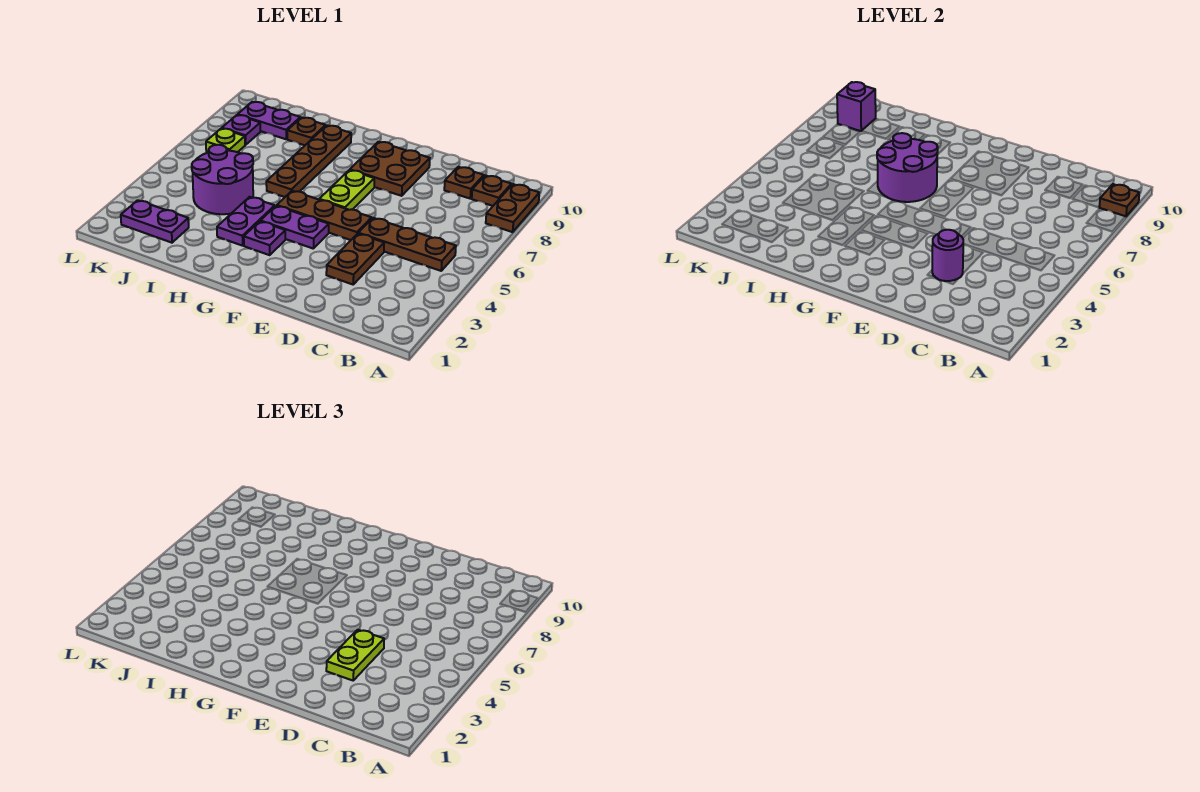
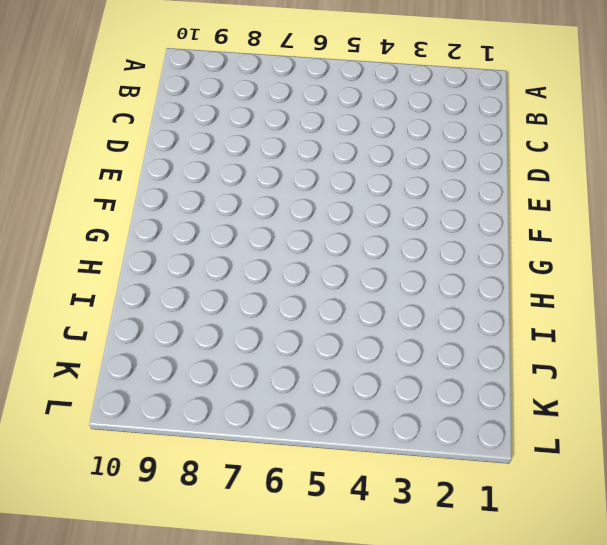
none -> brown 1x2 plate [486,184,539,232]
none -> brown 1x3 plate [358,218,456,271]
none -> brown 1x1 plate [472,175,511,206]

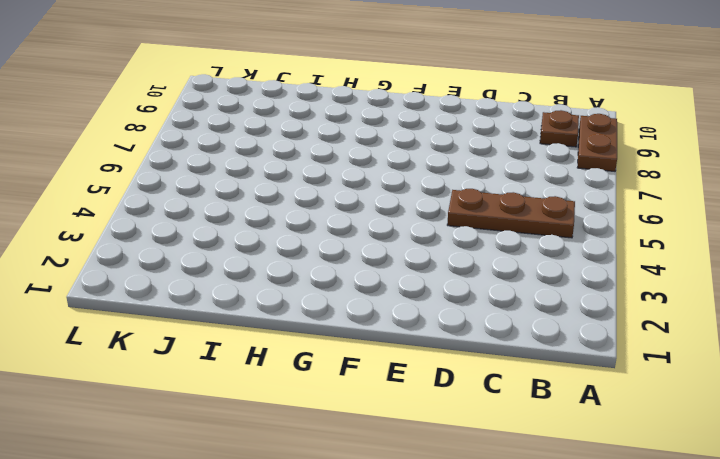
none -> brown 1x1 plate [444,167,484,198]
none -> brown 1x2 plate [326,234,384,284]
none -> brown 1x3 plate [277,191,372,240]

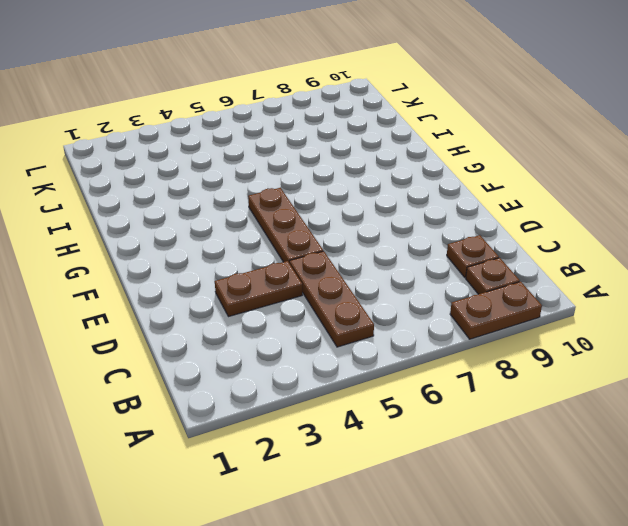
none -> brown 2x2 plate [350,142,430,196]
none -> purple 1x2 plate [261,206,329,249]
none -> lime 1x2 plate [319,170,374,210]

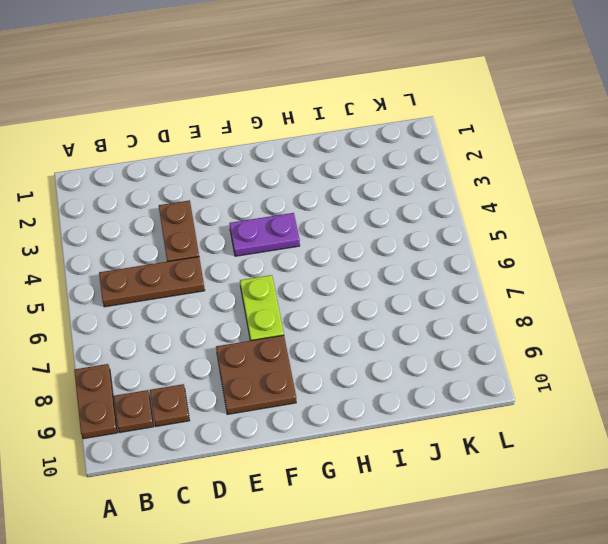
none -> brown 1x3 plate [277,191,372,240]
none -> purple 1x1 plate [244,221,285,255]
none -> purple 1x2 plate [217,197,275,246]

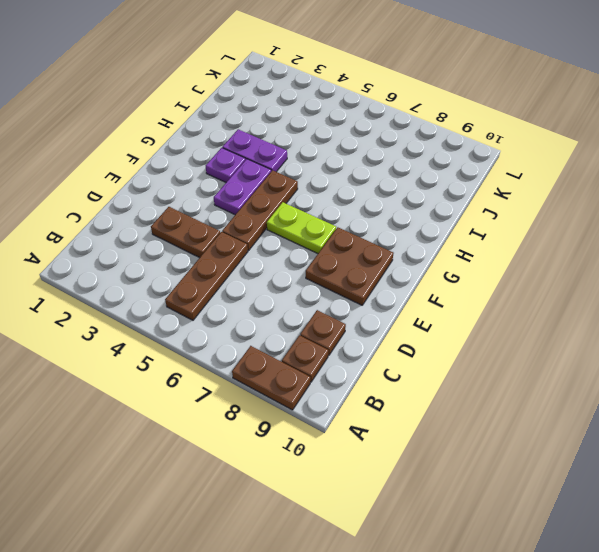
none -> brown 1x4 plate [266,125,351,197]
none -> purple 2x2 round brick [192,145,253,214]
none -> brown 1x1 plate [287,118,326,145]

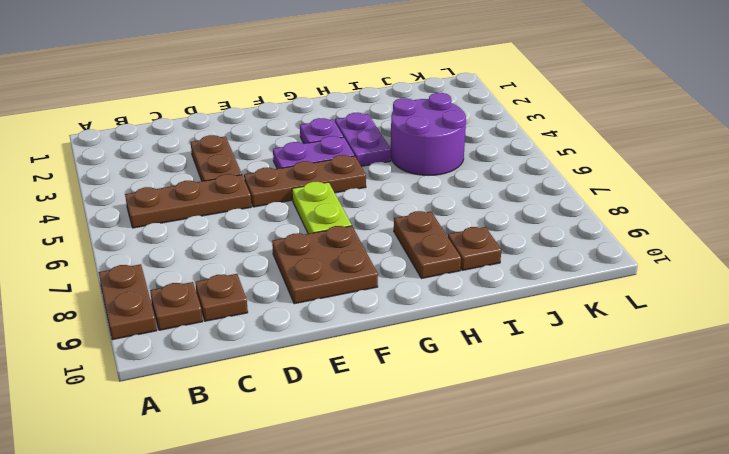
brown 1x2 plate [394,211,461,279] -> brown 1x4 plate [266,125,351,197]
none -> purple 1x2 plate [121,200,189,243]
none -> purple 1x2 plate [238,102,300,139]
none -> lime 1x1 plate [206,128,245,152]

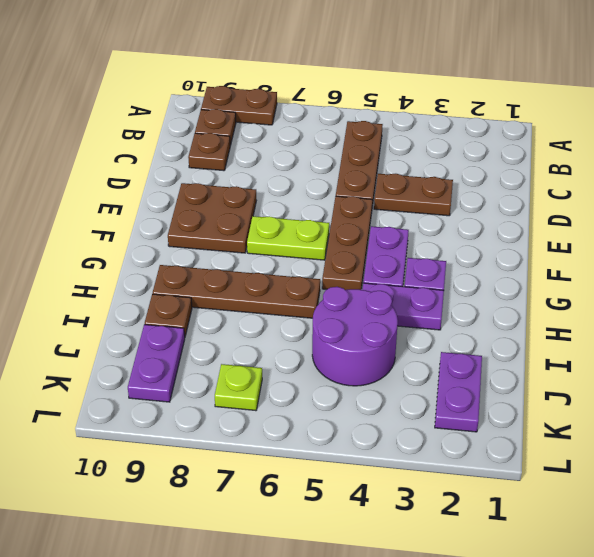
none -> purple 1x1 plate [222,115,260,145]
none -> brown 1x1 plate [1099,184,1139,216]
none -> purple 1x1 round brick [932,230,963,281]

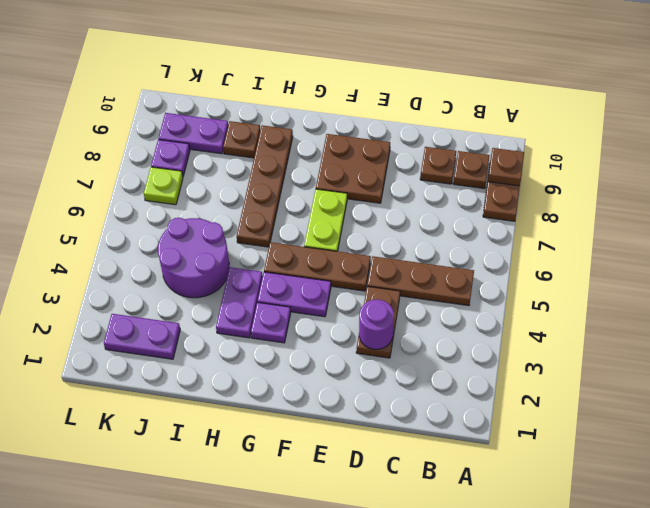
none -> purple 2x2 round brick [877,133,938,202]
none -> purple 1x1 brick [837,82,876,131]
none -> lime 1x2 plate [326,630,384,680]

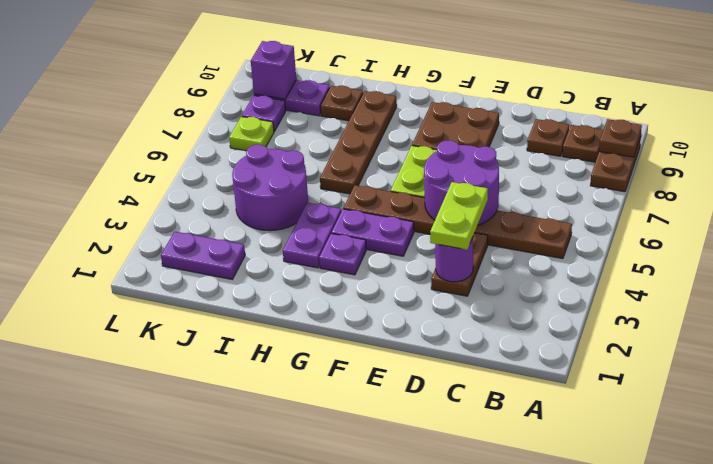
purple 2x2 round brick [424,141,499,225] -> purple 2x2 round brick moved to [877,133,938,202]

